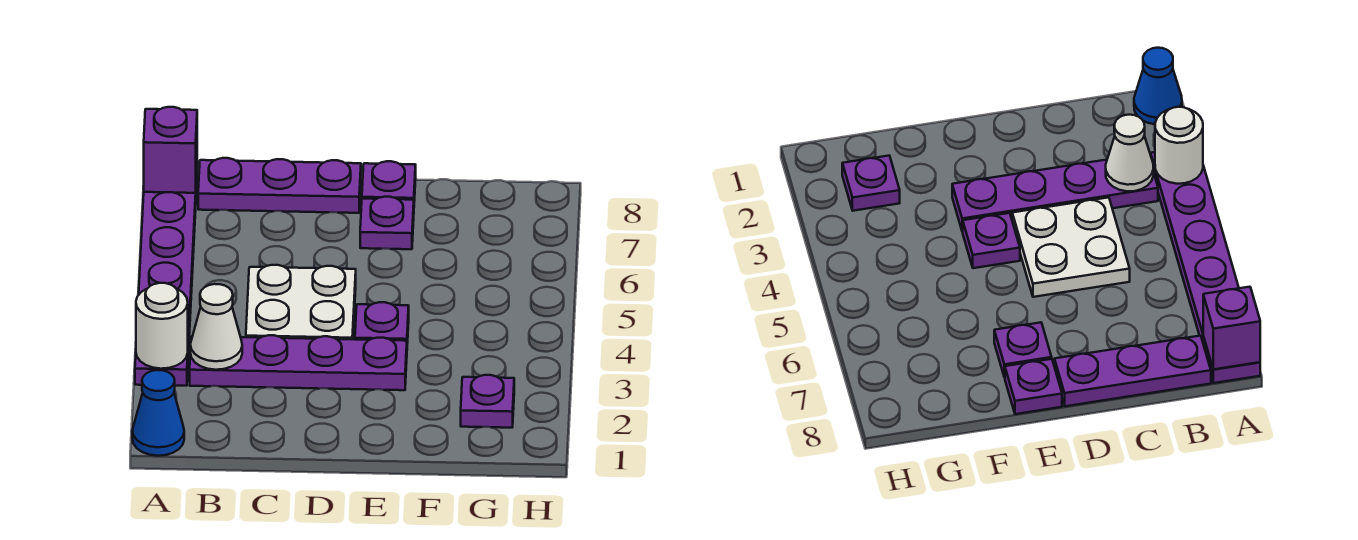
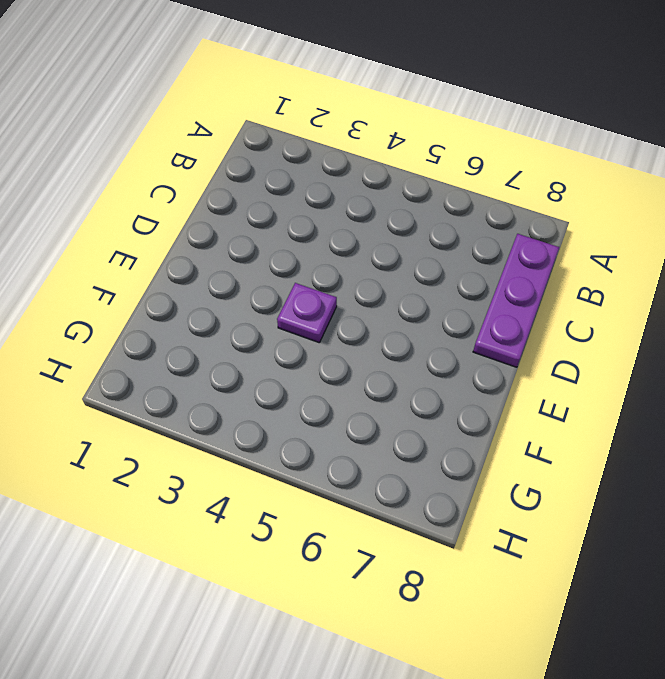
none -> blue 1x1 cone [132,370,184,456]
none -> purple 1x6 plate [135,175,197,386]
none -> purple 1x4 plate [190,335,407,390]

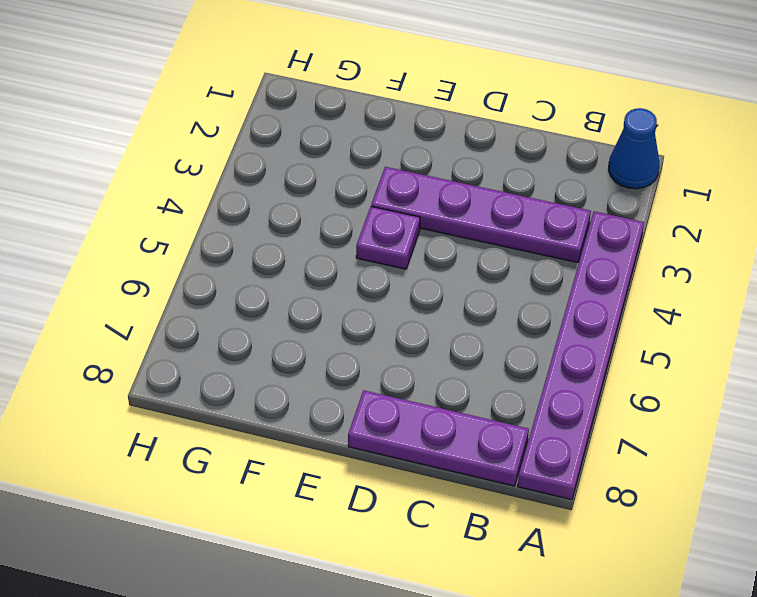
none -> white 2x2 plate [246,265,356,339]
none -> purple 1x1 plate [360,197,414,249]
none -> purple 1x1 plate [362,161,416,201]

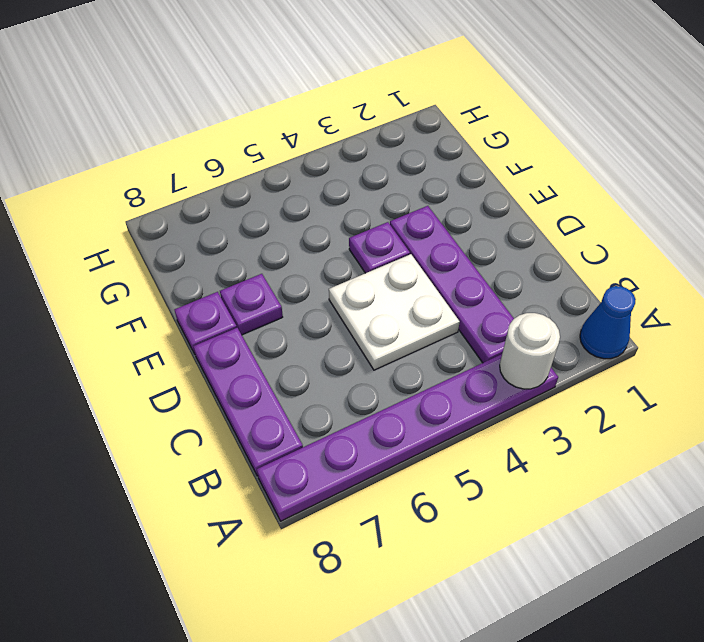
none -> purple 1x1 plate [461,375,514,428]
none -> purple 1x1 brick [144,107,197,193]
none -> white 1x1 cone [190,284,242,370]

